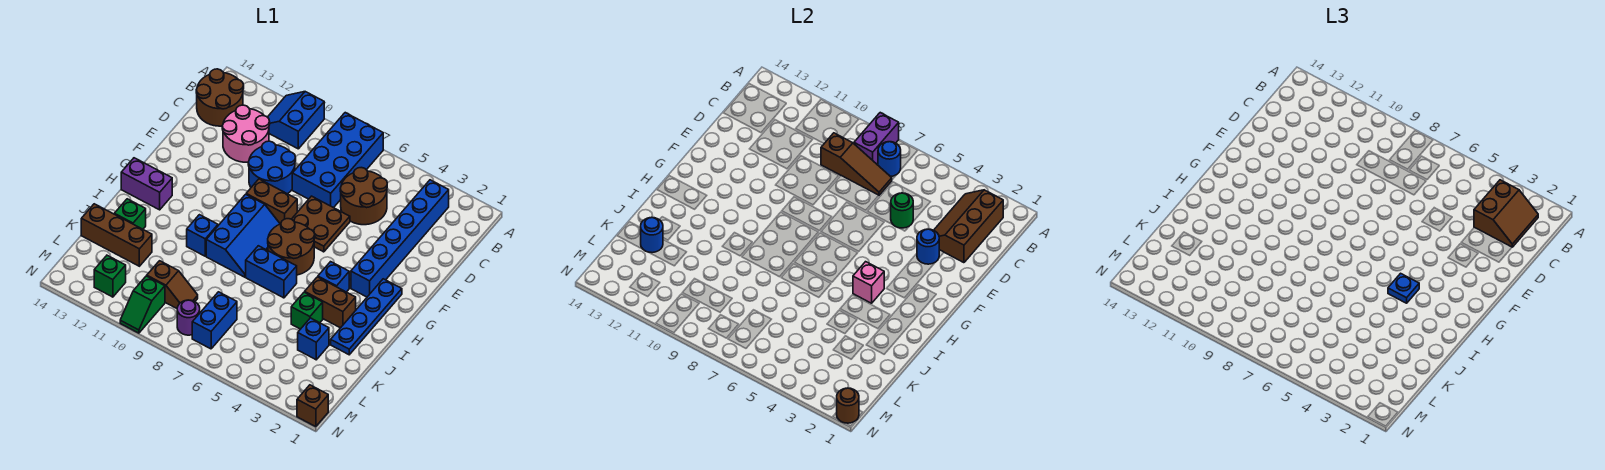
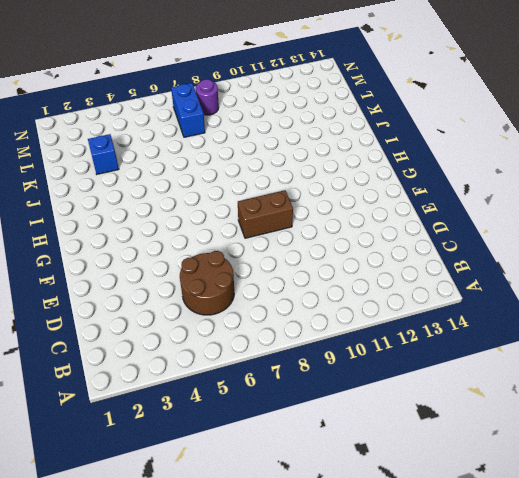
none -> blue 2x4 brick [292,113,383,208]
none -> blue 2x2 slope [268,92,324,149]
none -> blue 1x6 brick [351,180,449,297]
none -> brown 2x2 round brick [196,69,244,126]

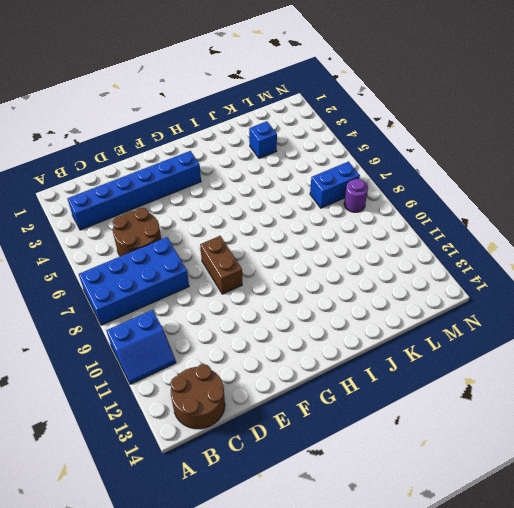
none -> pink 2x2 round brick [222,105,270,162]
none -> blue 2x2 round brick [248,141,296,194]
none -> brown 2x2 plate [292,196,350,252]
none -> blue 1x4 plate [331,279,402,355]

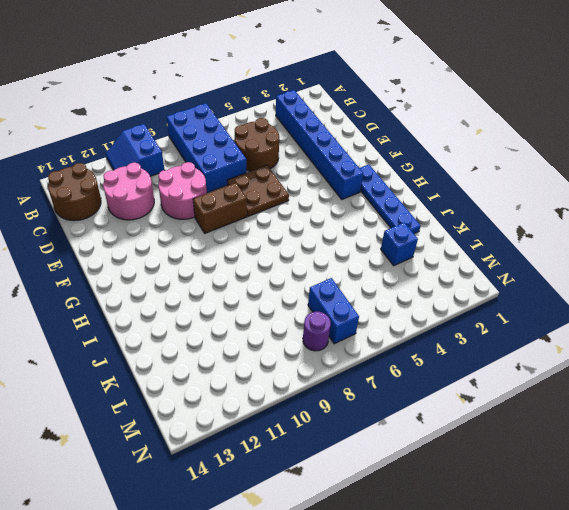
pink 2x2 round brick [158,162,207,219] -> blue 2x2 round brick [248,141,296,194]
none -> brown 2x2 round brick [268,219,315,275]
none -> blue 2x3 slope [206,194,280,277]
none -> blue 1x1 brick [318,262,349,292]
none -> purple 1x2 brick [121,158,172,210]

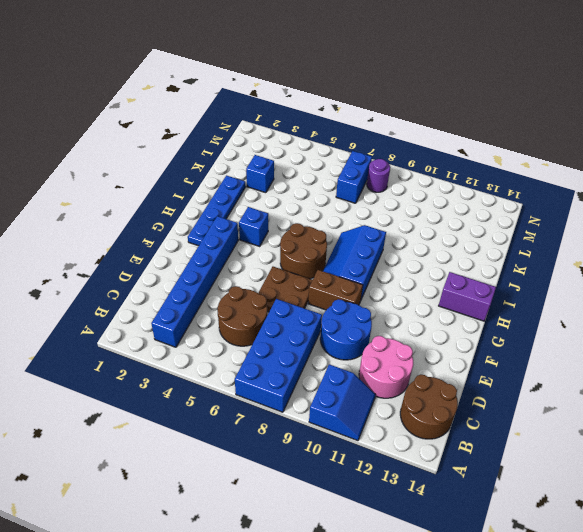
none -> brown 1x2 brick [305,277,356,328]
none -> blue 1x2 brick [246,246,297,298]
none -> blue 1x1 brick [187,215,218,256]
none -> green 1x1 brick [291,292,323,329]

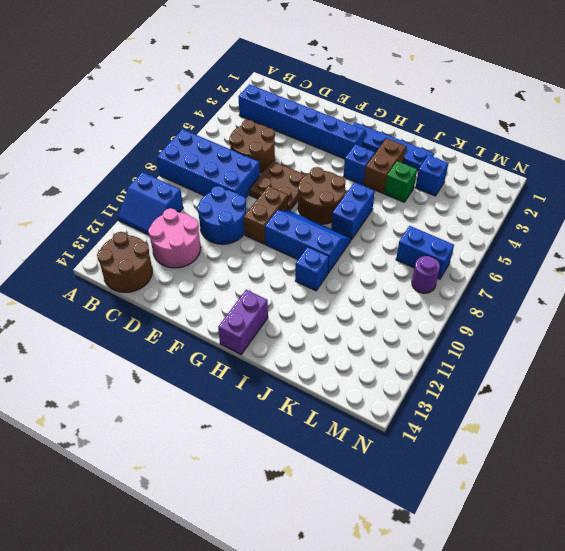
none -> green 1x1 brick [115,199,146,229]
none -> brown 1x3 brick [81,204,152,266]
none -> brown 1x2 slope [147,261,198,308]
none -> green 1x2 slope [120,276,165,333]

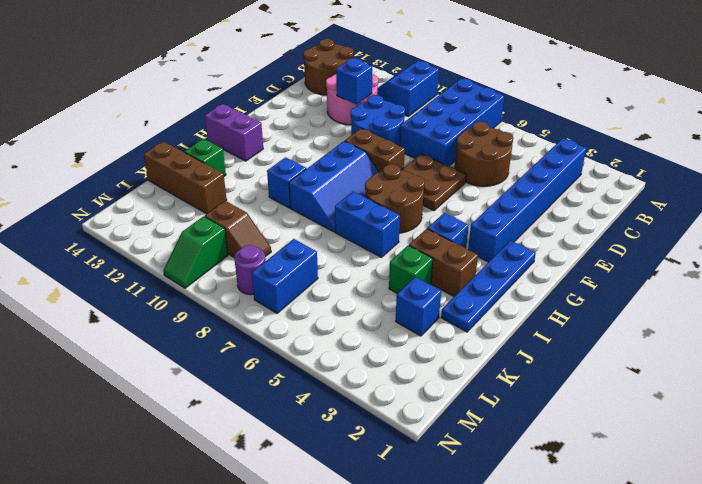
blue 1x1 brick [336,58,372,104] -> none
none -> green 1x1 brick [94,255,126,297]
none -> brown 1x1 brick [297,385,328,427]
none -> purple 1x2 brick [854,113,899,164]
none -> brown 2x3 slope [934,190,1003,263]

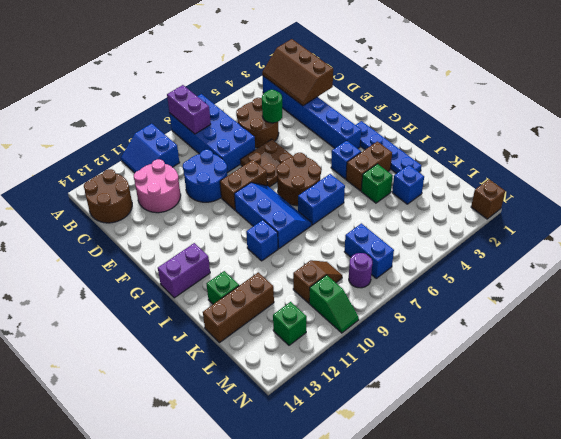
none -> blue 1x1 round brick [878,142,901,177]
none -> brown 1x3 slope [821,133,892,195]
none -> blue 1x1 round brick [917,229,939,264]
none -> pink 1x1 brick [853,262,884,303]

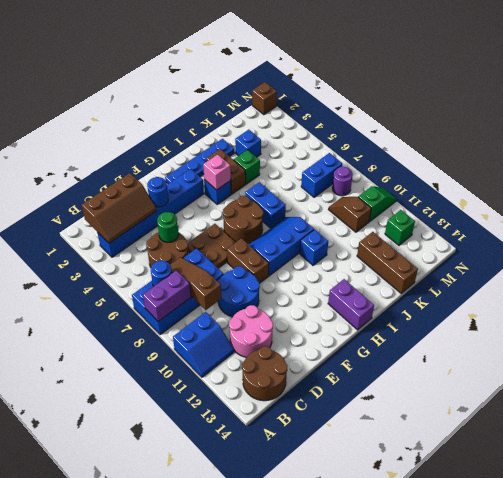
none -> green 1x1 brick [115,199,146,229]
none -> blue 1x1 round brick [641,218,663,253]
none -> brown 1x1 round brick [837,388,859,423]
none -> brown 2x2 slope [1474,180,1538,247]

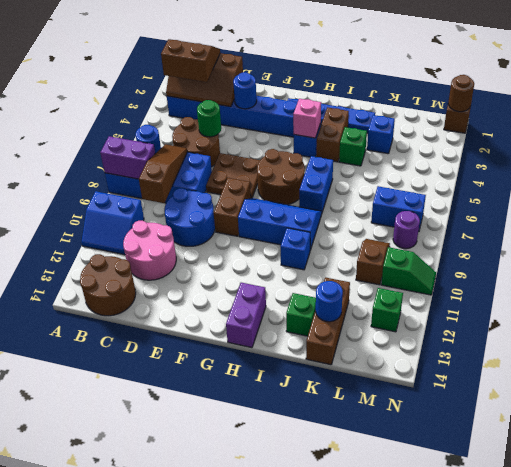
none -> blue 1x1 plate [1388,273,1419,303]

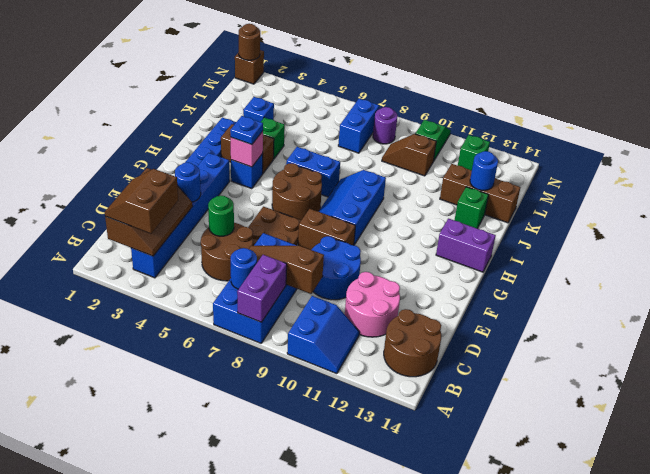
none -> blue 1x1 brick [187,215,218,256]

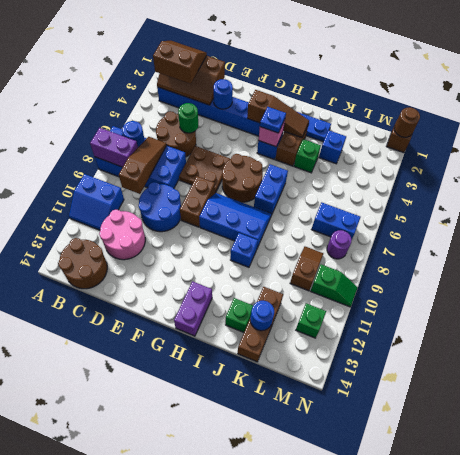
brown 1x3 slope [247,90,309,138] -> none

